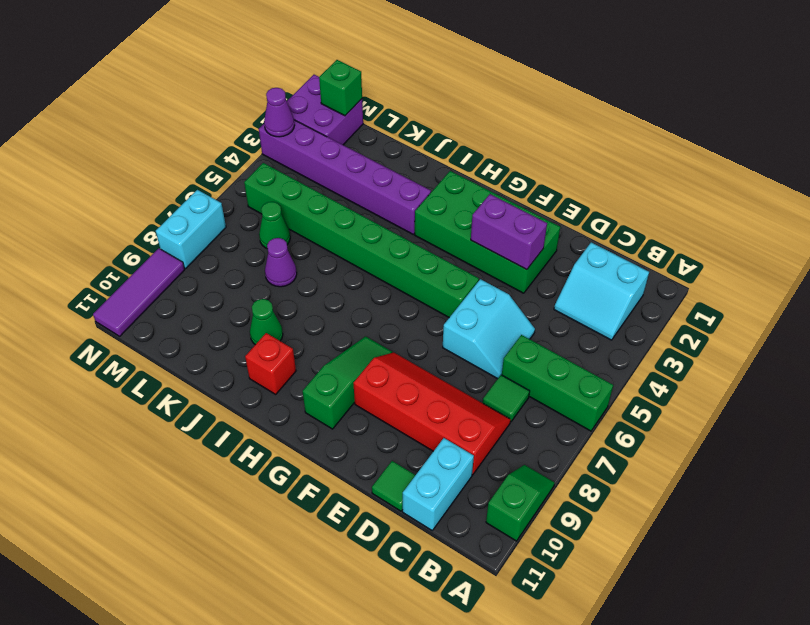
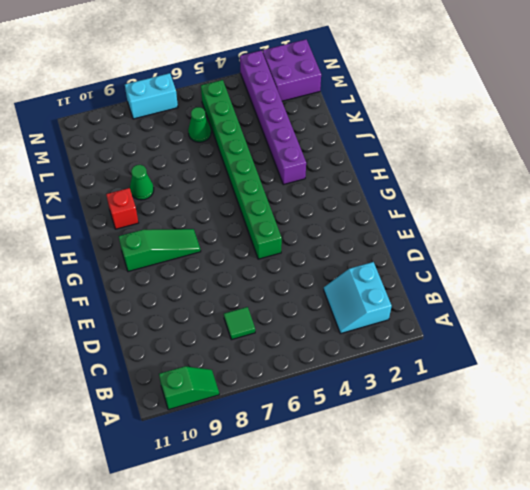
none -> green 1x3 brick [502,335,613,431]
none -> red 2x4 slope [354,353,511,475]
none -> cyan 1x2 brick [403,438,474,530]

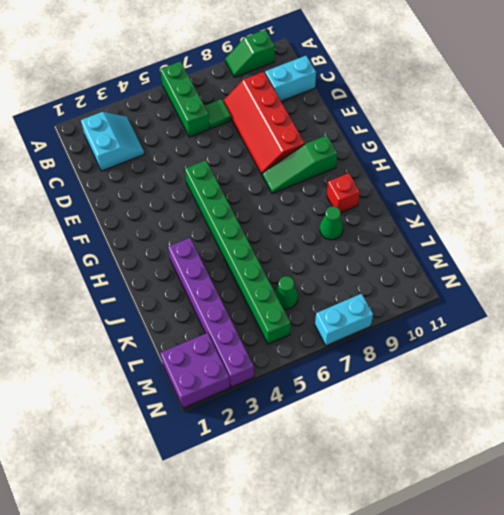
none -> cyan 2x2 slope [443,279,535,379]
none -> green 1x1 tile [372,461,415,511]
none -> green 2x4 brick [415,171,560,293]

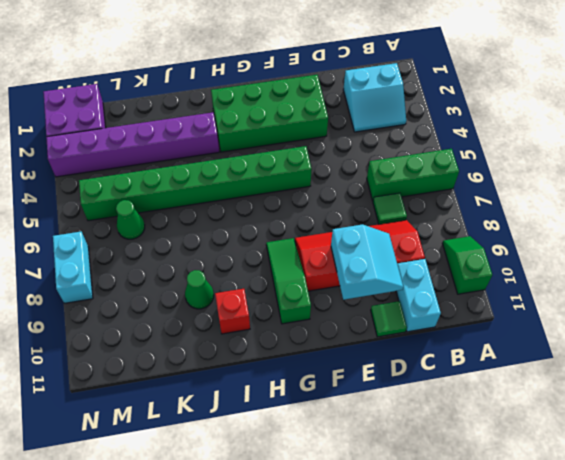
cyan 2x2 slope [331,224,403,300] -> cyan 2x2 slope moved to [443,279,535,379]
none -> purple 1x1 cone [265,238,297,287]
none -> purple 1x3 tile [93,248,185,336]
none -> purple 1x2 brick [471,194,547,270]

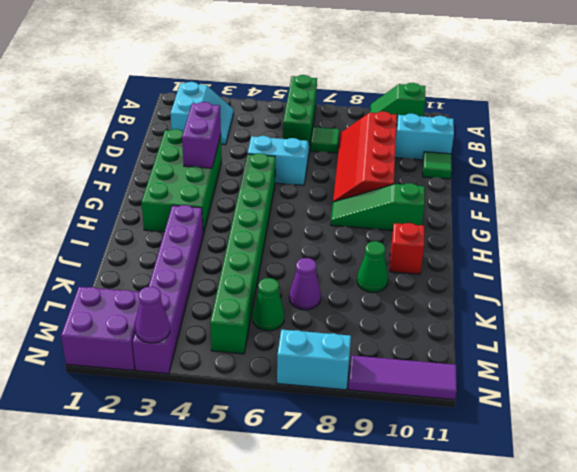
none -> green 1x1 brick [319,60,362,116]

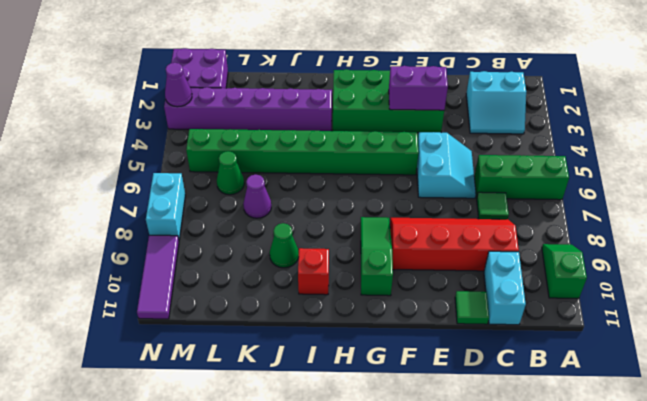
none -> green 1x1 brick [319,60,362,116]

